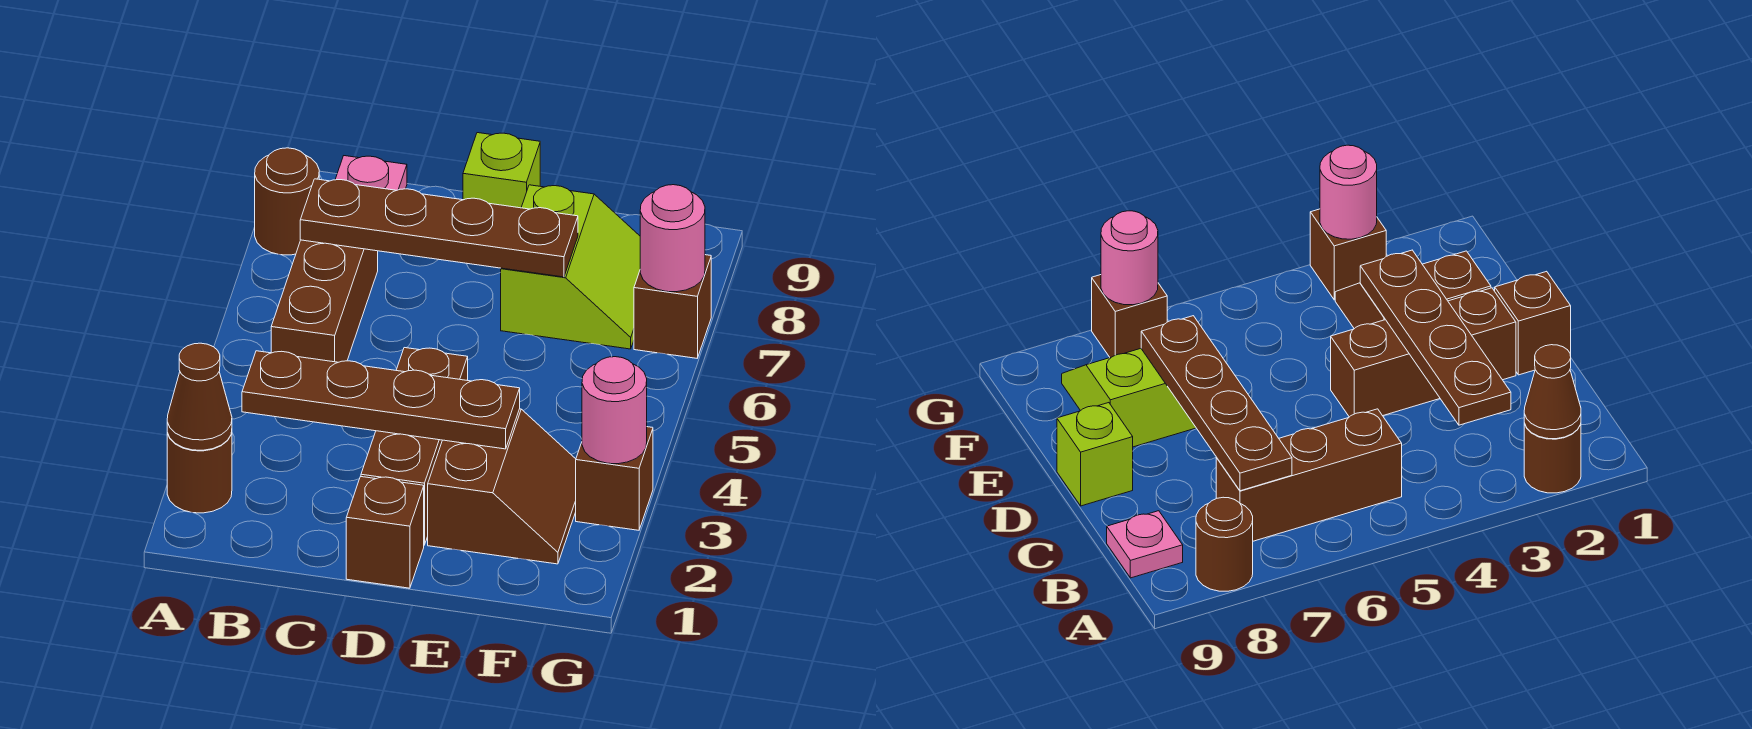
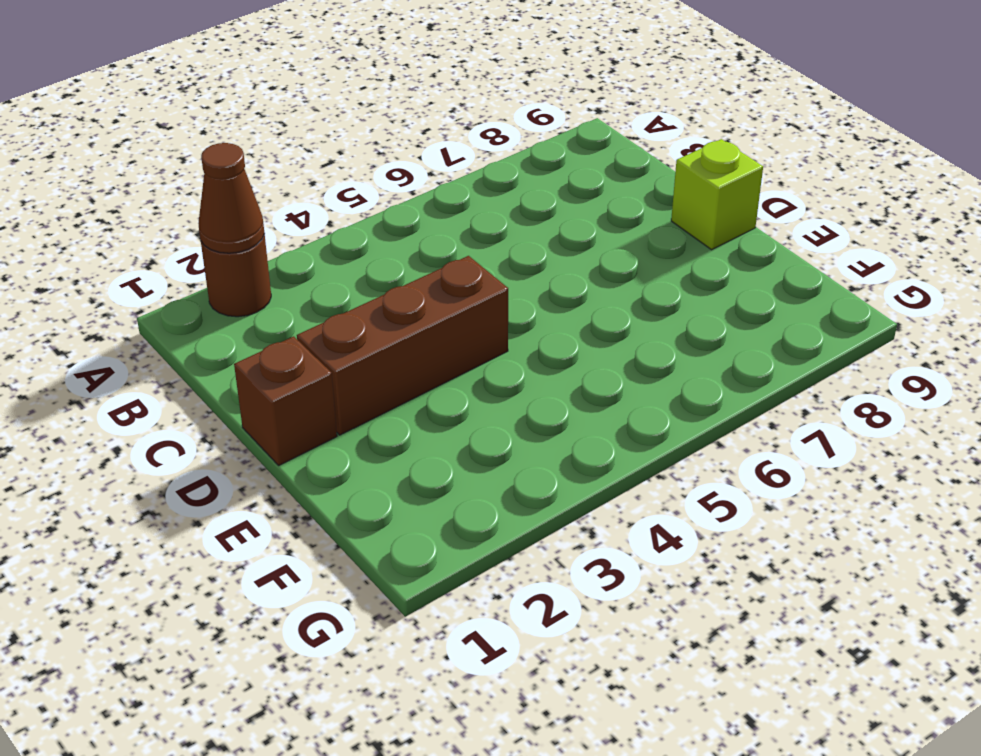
none -> brown 1x1 round brick [255,148,319,255]
none -> brown 1x3 brick [271,240,378,362]
none -> pink 1x1 plate [335,156,407,190]

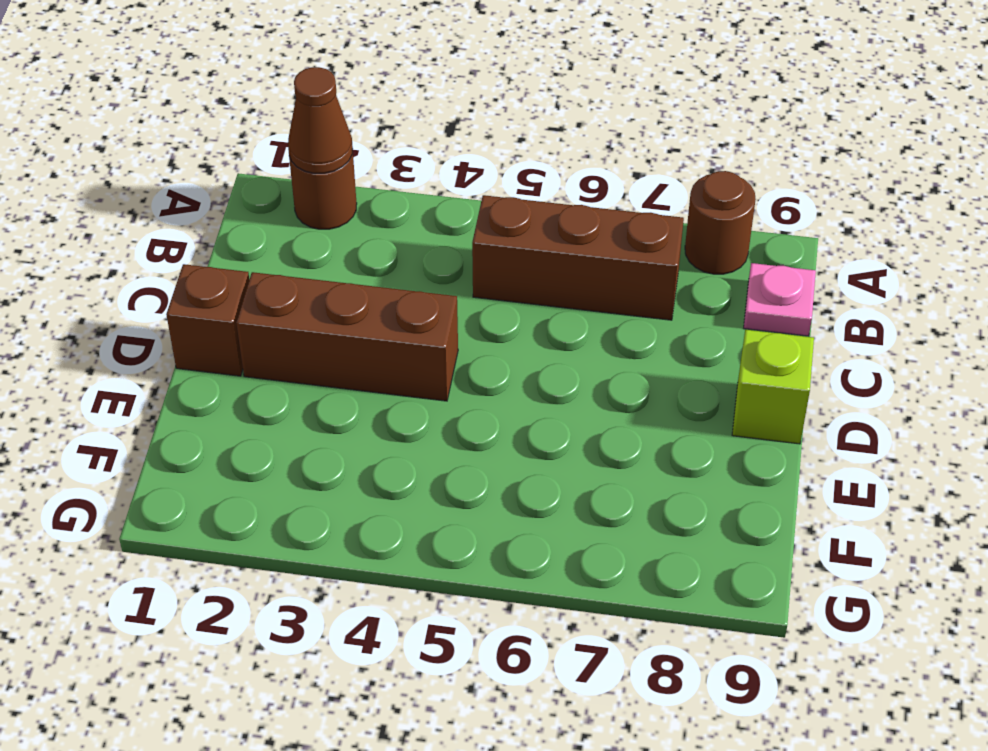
none -> brown 2x2 slope [428,409,576,564]
none -> lime 2x2 slope [501,185,640,349]
none -> brown 1x1 brick [576,427,653,530]

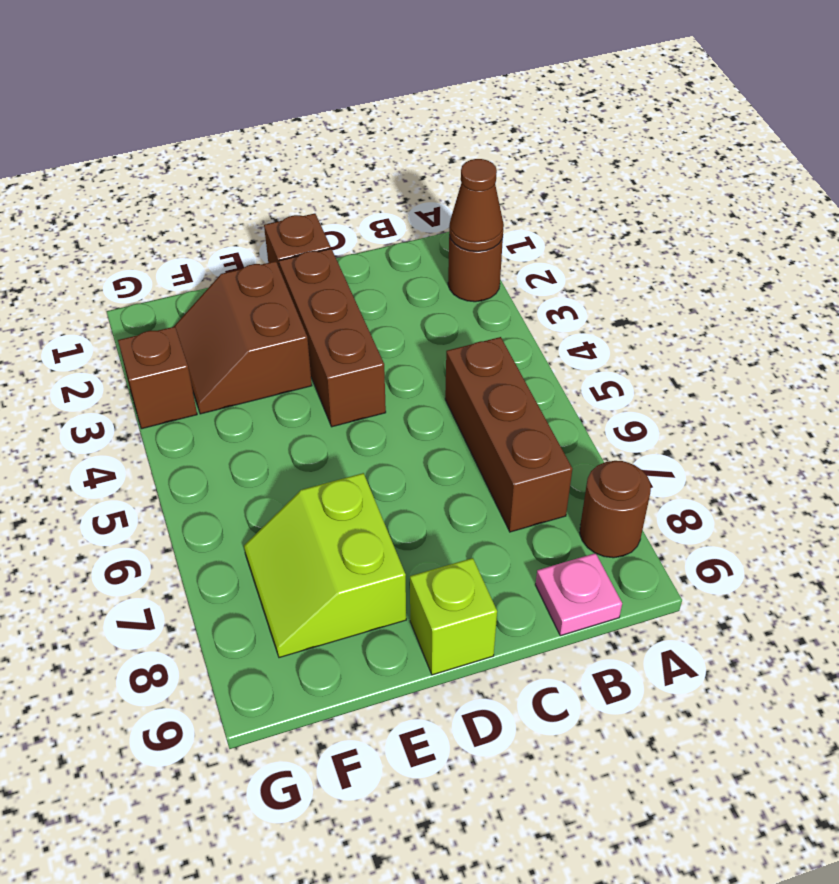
none -> brown 1x1 brick [634,255,711,358]
none -> brown 1x4 plate [242,351,520,449]
none -> brown 1x4 plate [300,179,578,277]

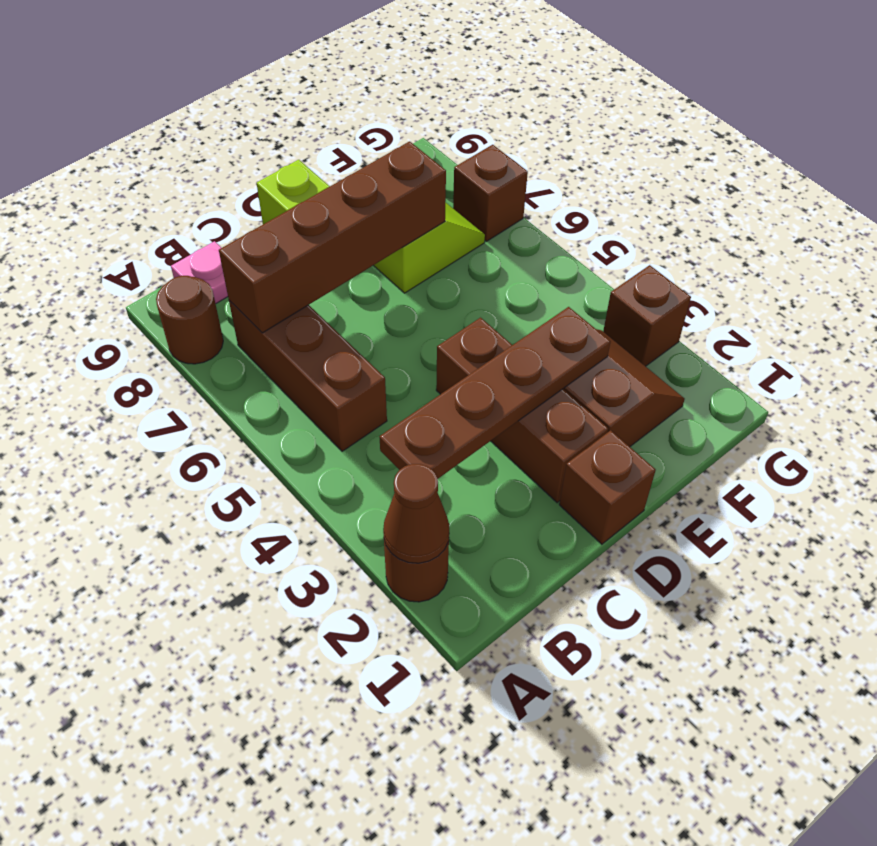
brown 1x4 brick [219,141,446,333] -> brown 1x4 plate [300,179,578,277]
none -> pink 1x1 round brick [582,357,647,464]
none -> pink 1x1 round brick [640,185,705,292]

